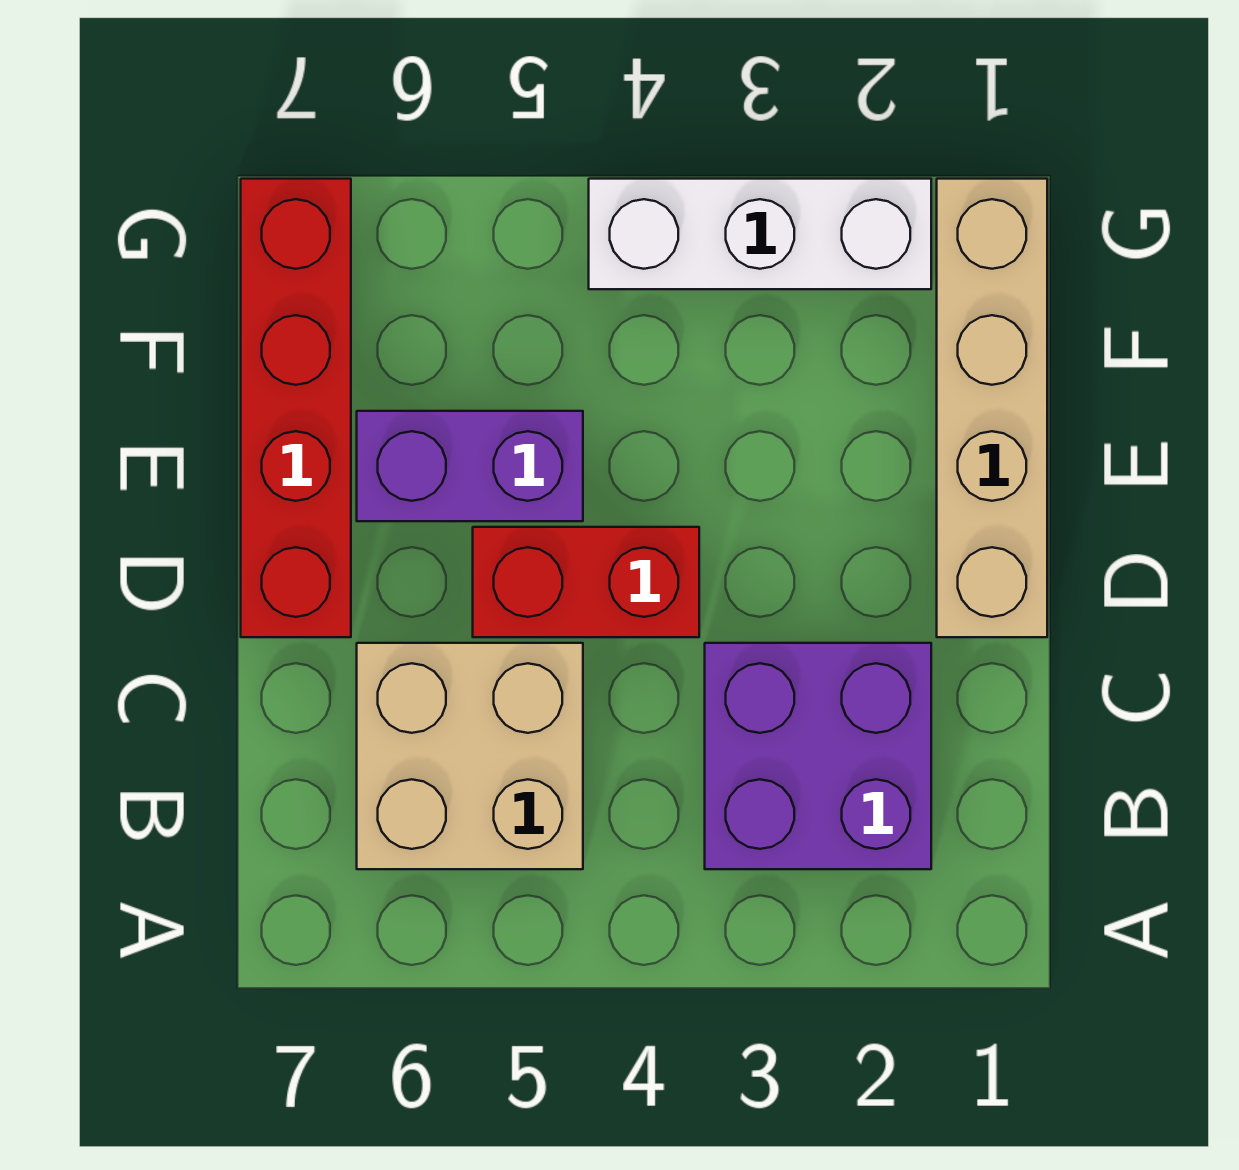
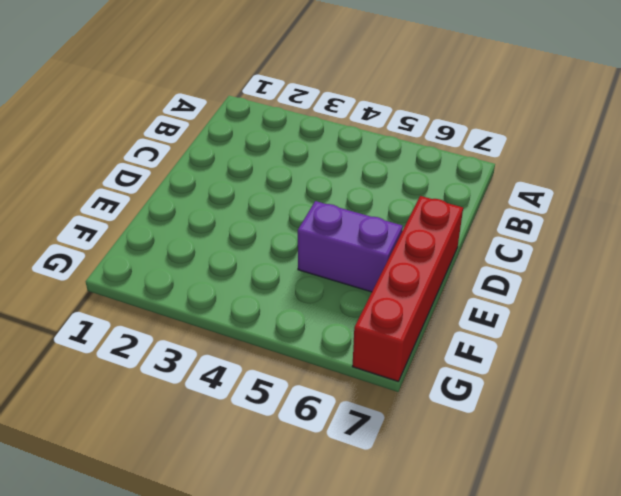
none -> purple 2x2 brick [705,643,931,869]
none -> tan 2x2 brick [357,643,583,869]

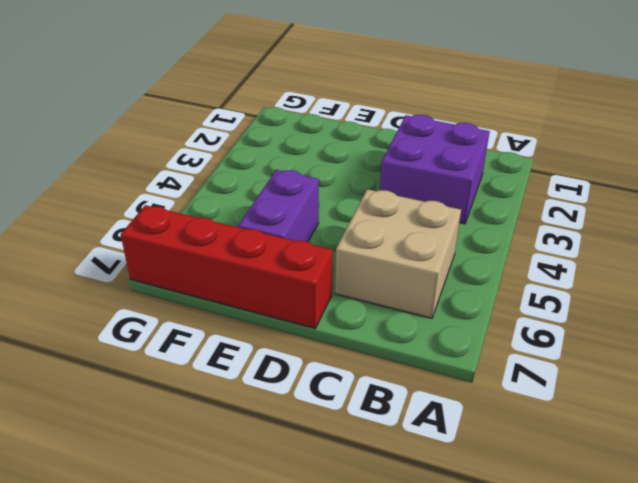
none -> tan 1x4 brick [937,179,1047,637]
none -> red 1x2 brick [473,527,699,637]

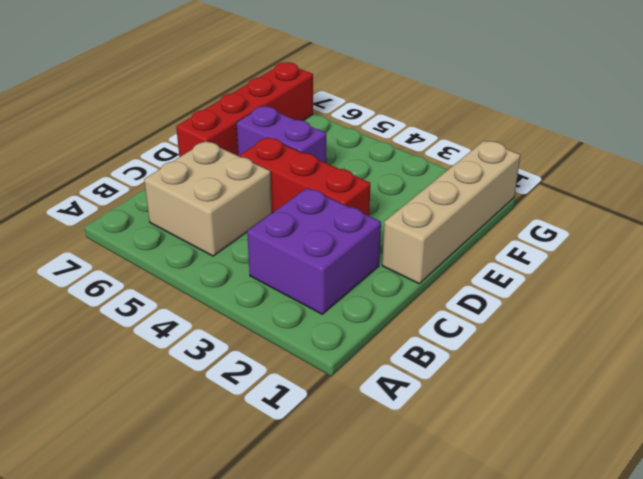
red 1x3 brick [240,137,371,216] -> red 1x2 brick [473,527,699,637]
none -> white 1x3 brick [589,179,931,289]

